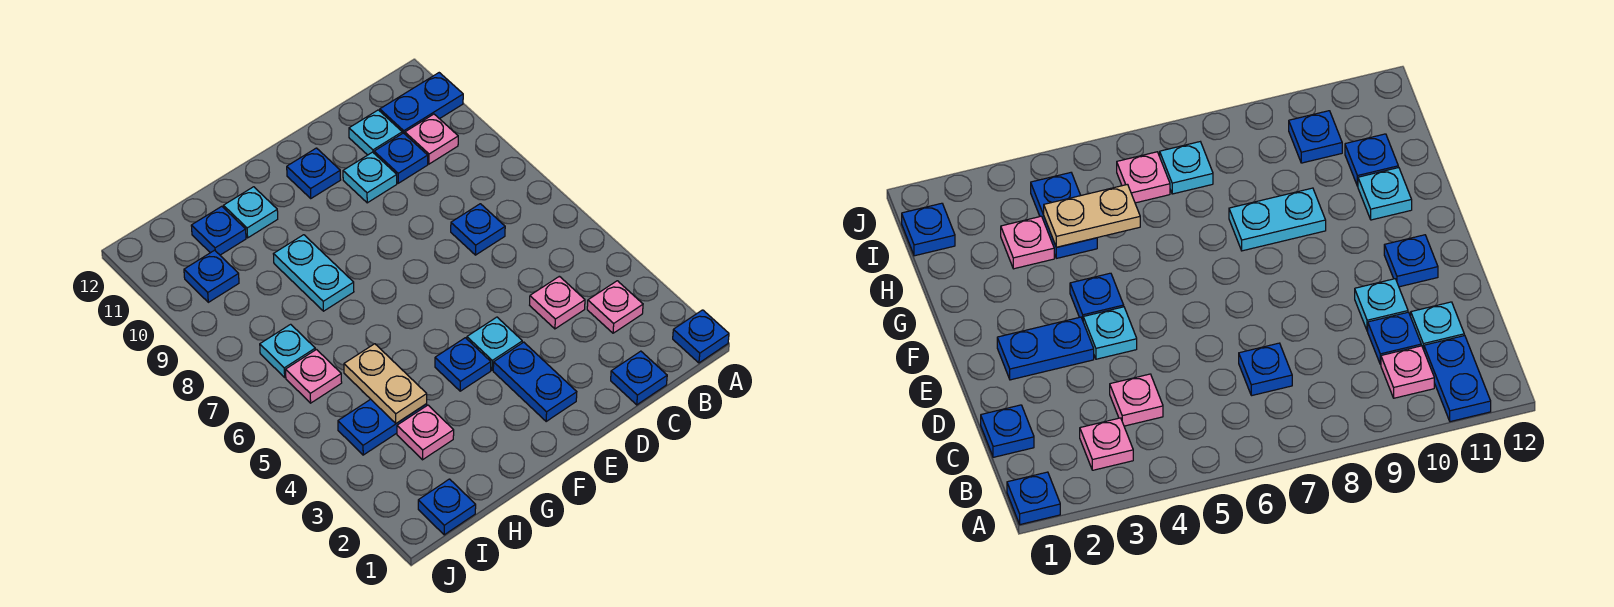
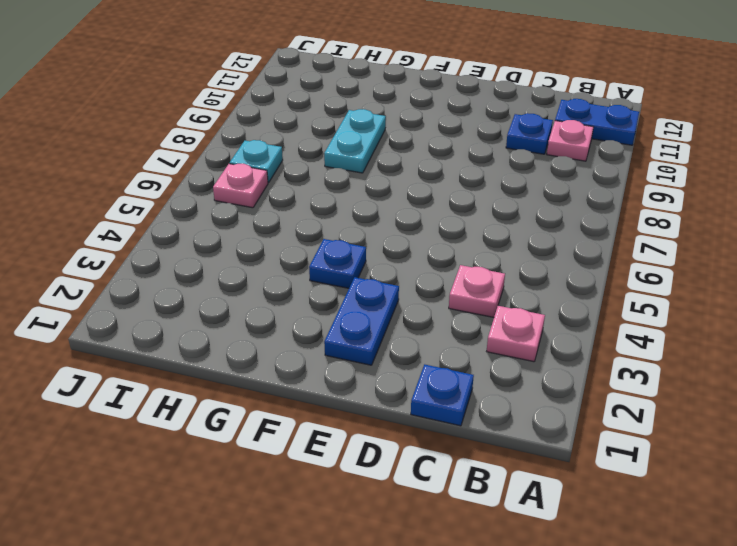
none -> blue 1x1 plate [673,310,729,363]
none -> blue 1x1 plate [451,204,505,255]
none -> cyan 1x1 plate [349,110,402,155]

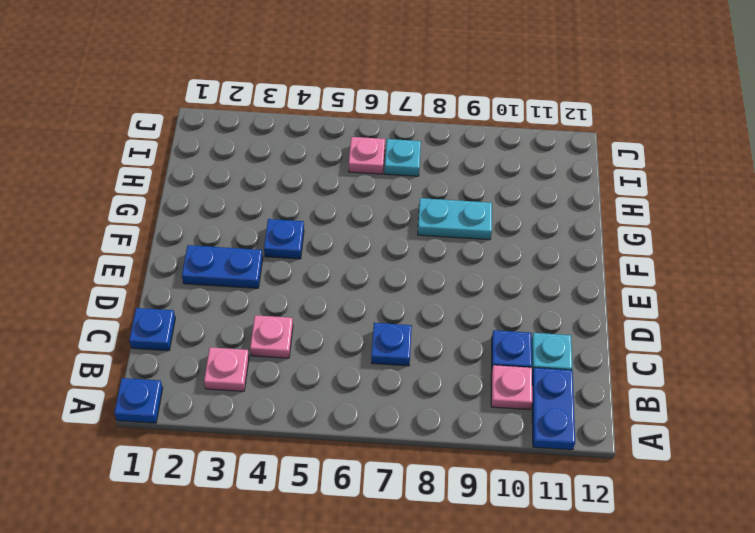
none -> cyan 1x1 plate [343,152,397,203]
none -> cyan 1x1 plate [467,317,522,370]
none -> blue 1x1 plate [287,148,341,198]

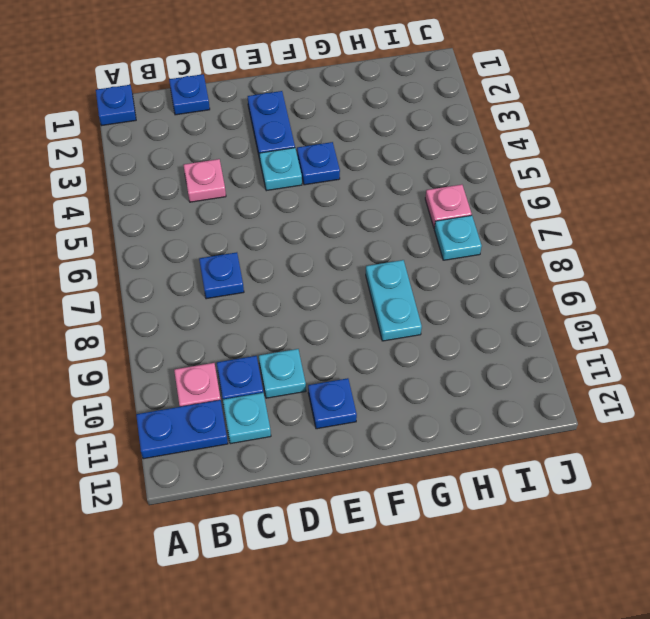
none -> pink 1x1 plate [587,281,643,333]
none -> cyan 1x1 plate [223,187,278,238]
none -> pink 1x1 plate [397,405,454,460]

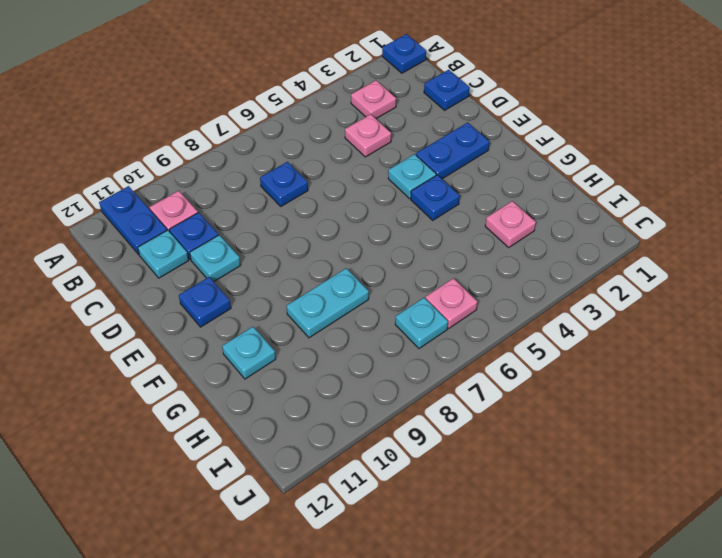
none -> blue 1x2 plate [338,399,427,455]
none -> blue 1x1 plate [191,206,246,255]
none -> blue 1x1 plate [418,479,476,535]

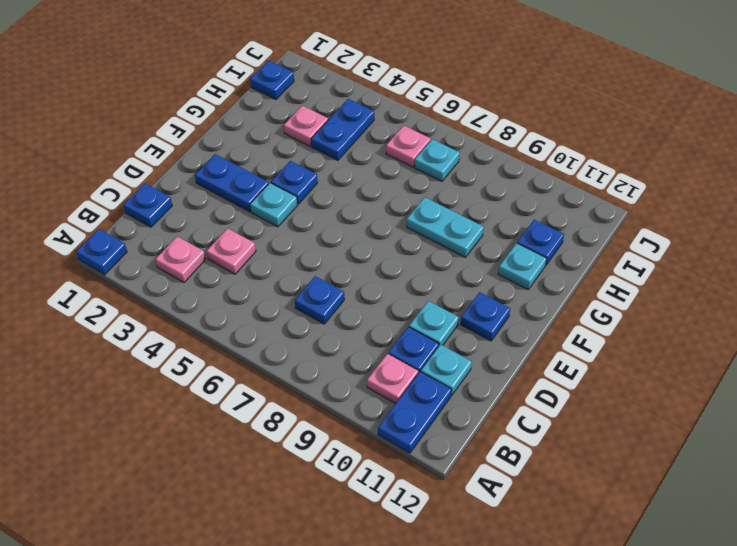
none -> blue 1x1 plate [184,250,239,302]
none -> tan 1x2 plate [344,344,427,423]

